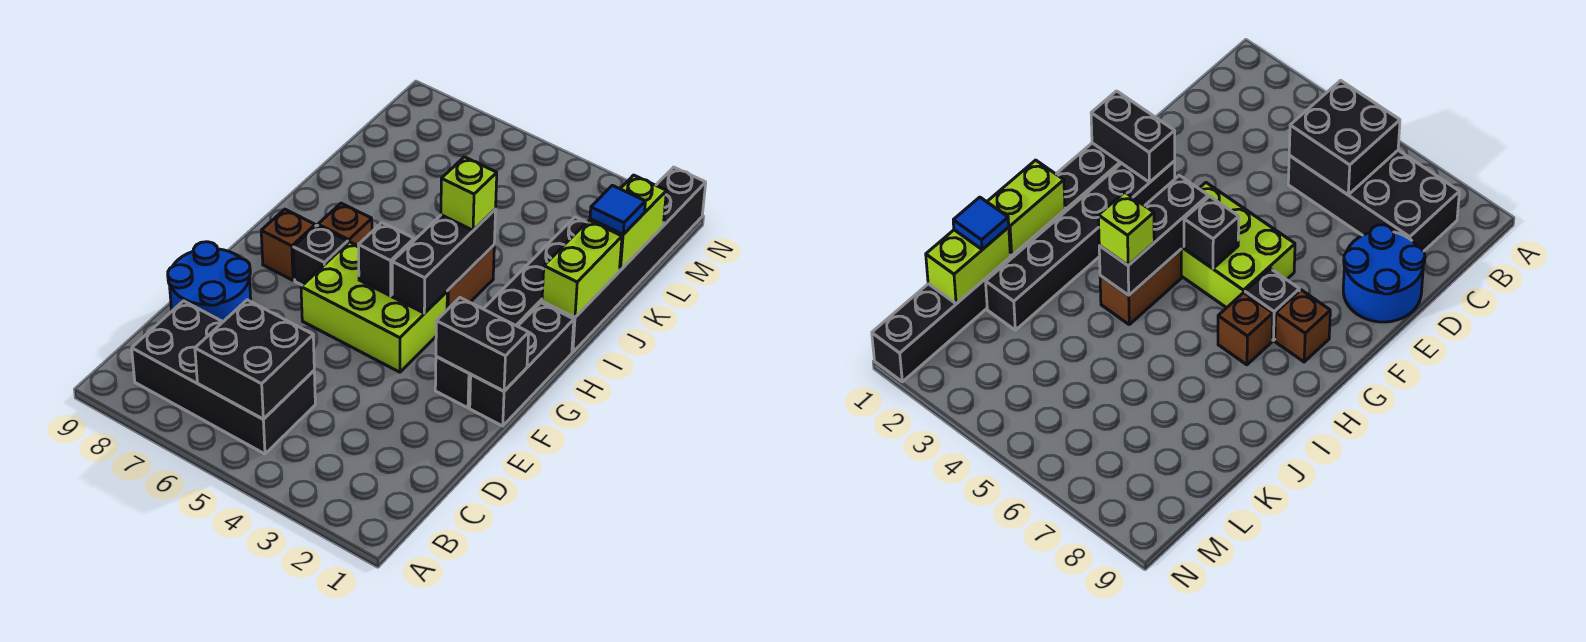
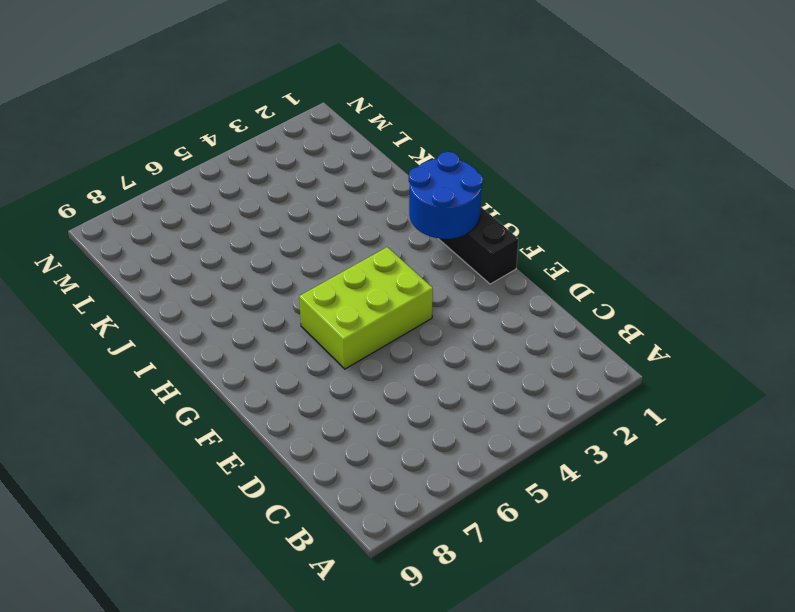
blue 2x2 round brick [409,152,483,239] -> blue 2x2 round brick moved to [168,242,251,322]
none -> black 2x4 brick [132,301,315,454]
none -> black 1x6 brick [435,217,587,408]
none -> black 1x1 brick [293,226,348,285]

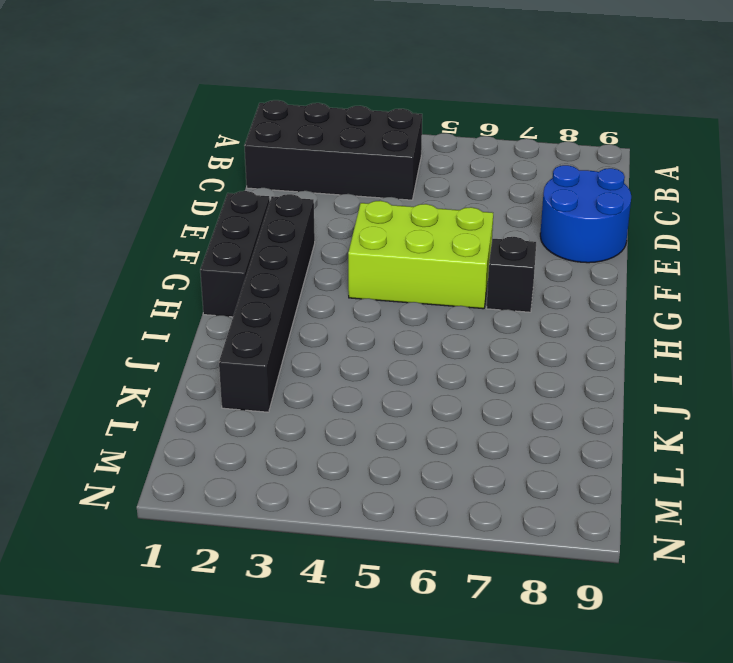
black 2x4 brick [244,100,422,200] -> black 2x4 brick moved to [132,301,315,454]
none -> brown 1x1 brick [261,209,315,280]
none -> brown 1x2 brick [447,245,494,310]
none -> brown 1x1 brick [318,203,372,246]

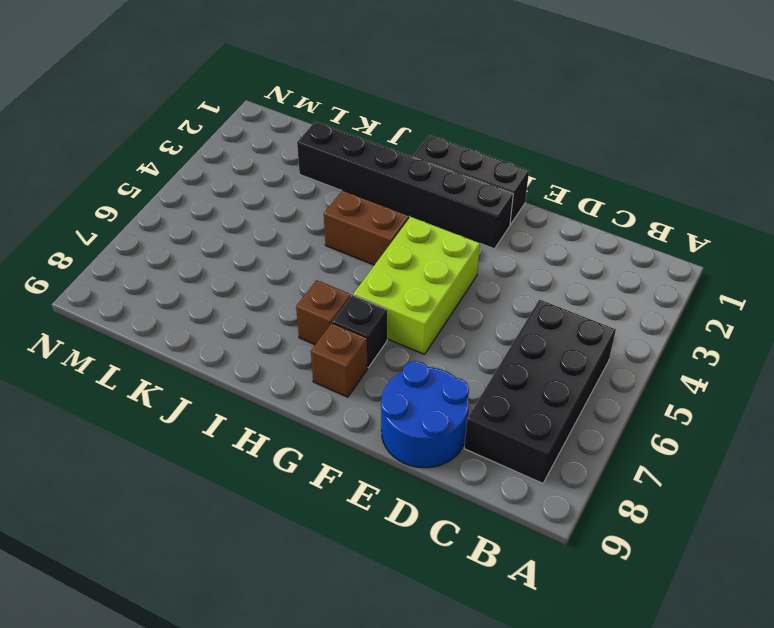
none -> black 1x6 brick [542,167,706,352]
none -> black 2x2 brick [195,300,314,419]
none -> black 1x2 brick [436,298,529,391]

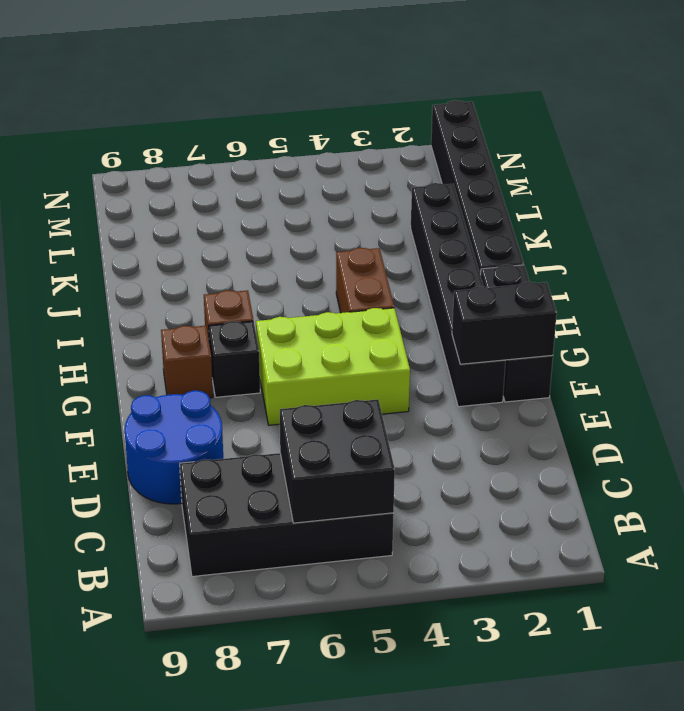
none -> black 1x3 brick [392,209,496,313]
none -> black 1x1 brick [359,223,414,296]
none -> lime 1x2 brick [542,220,622,317]

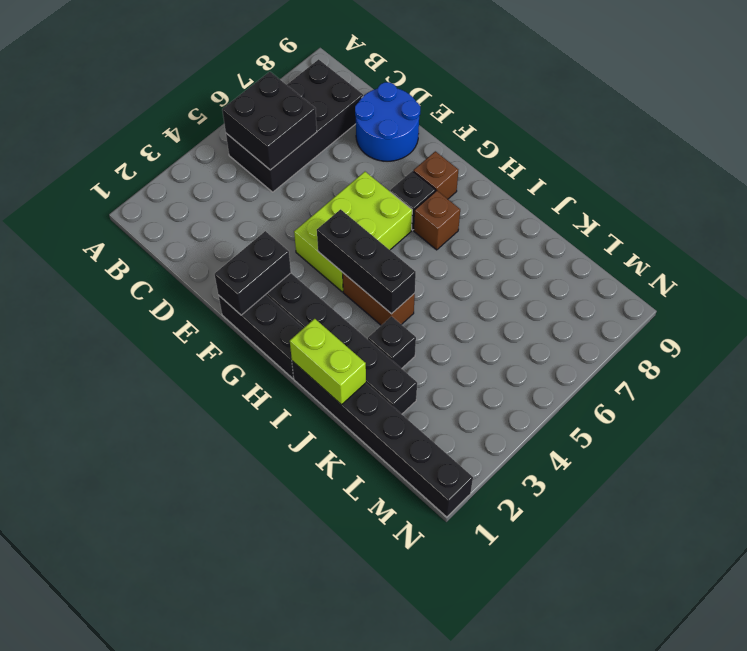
black 1x1 brick [368,316,416,369] -> black 1x1 brick moved to [359,223,414,296]
none -> lime 1x2 brick [590,175,666,270]
none -> lime 1x1 brick [441,157,497,230]
none -> blue 1x1 tile [590,185,645,234]

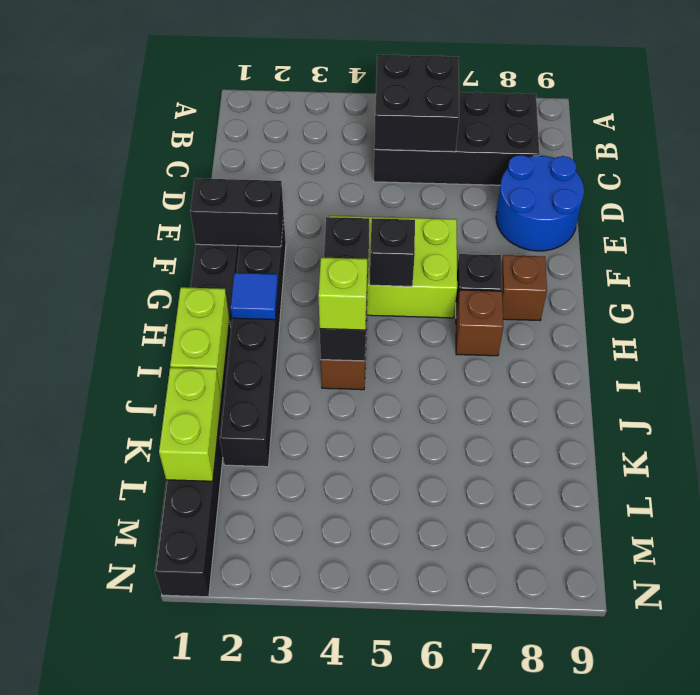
blue 1x1 tile [231,273,278,320] -> blue 1x1 tile moved to [590,185,645,234]

